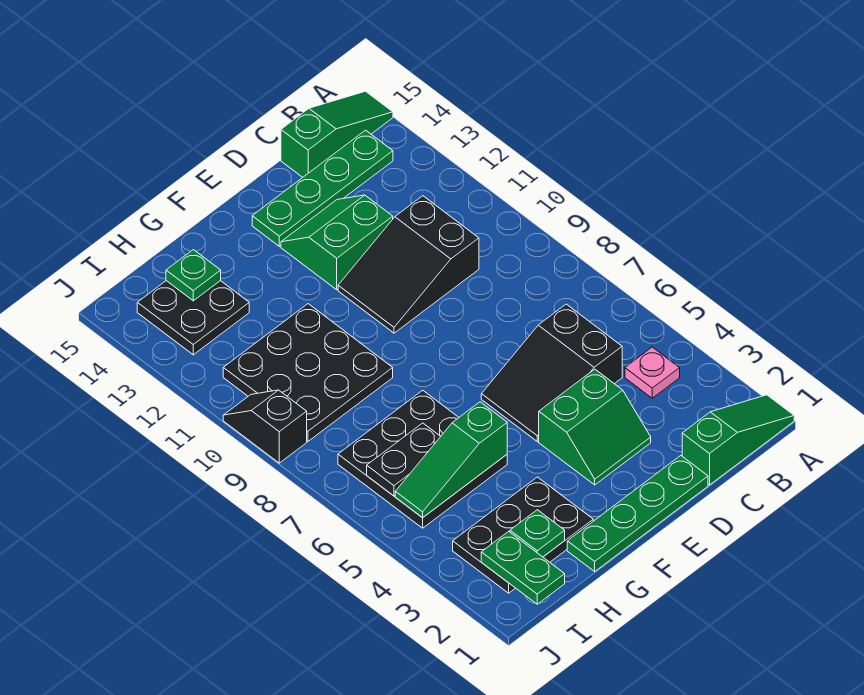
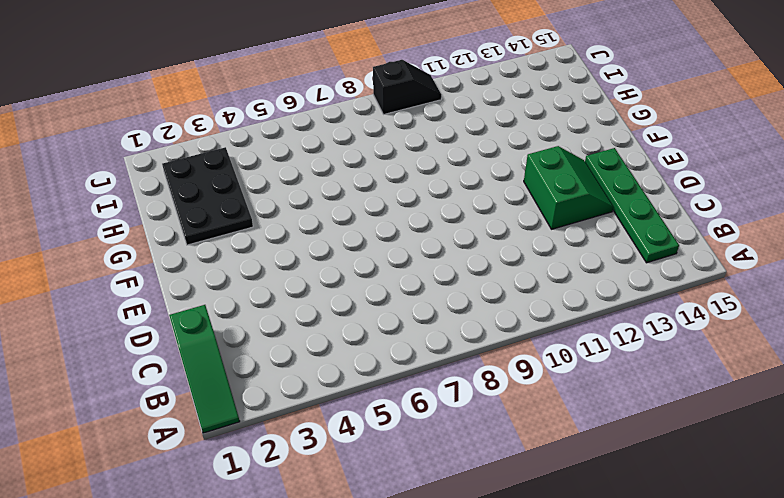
none -> green 1x3 slope [281,91,393,177]
none -> pink 1x1 plate [625,347,680,398]
none -> black 2x3 slope [481,304,622,442]

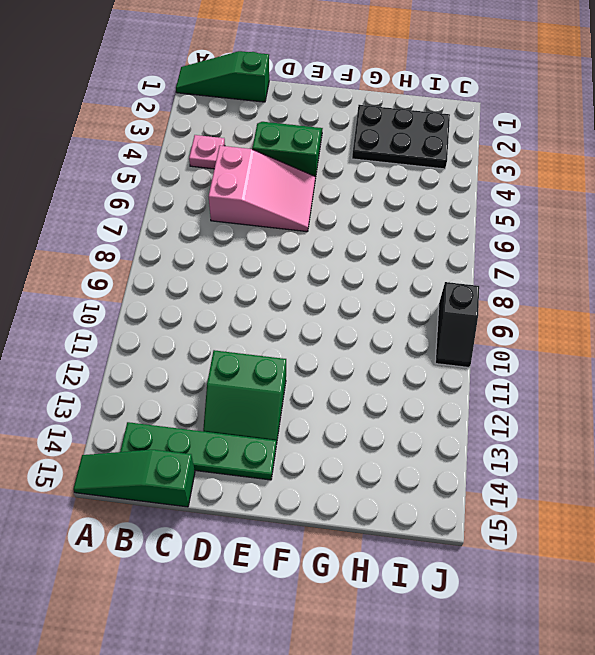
pink 2x3 slope [209,146,315,232] -> black 2x3 slope [481,304,622,442]
none -> black 2x3 slope [338,196,479,333]
none -> green 1x4 plate [567,456,708,571]
none -> black 3x3 plate [338,390,507,528]

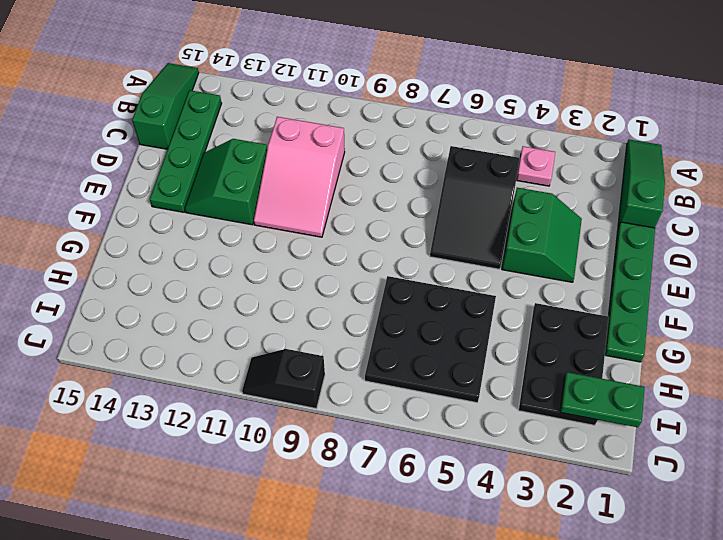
pink 2x3 slope [254,117,345,237] -> black 2x3 slope [338,196,479,333]
none -> black 3x3 plate [223,304,393,441]
none -> black 2x2 plate [137,281,249,355]
none -> green 1x3 slope [395,402,507,518]

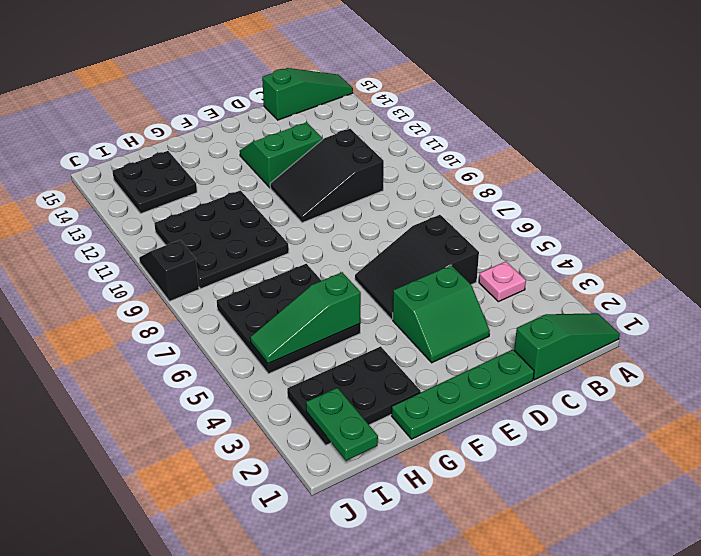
none -> green 1x4 plate [252,130,393,246]
none -> green 1x1 plate [510,510,565,557]
none -> black 1x2 plate [367,423,441,496]

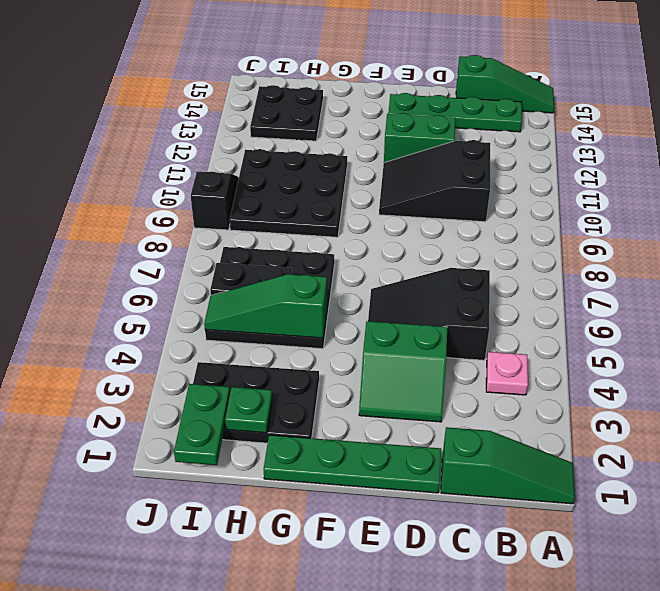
none -> green 1x1 plate [166,250,221,301]

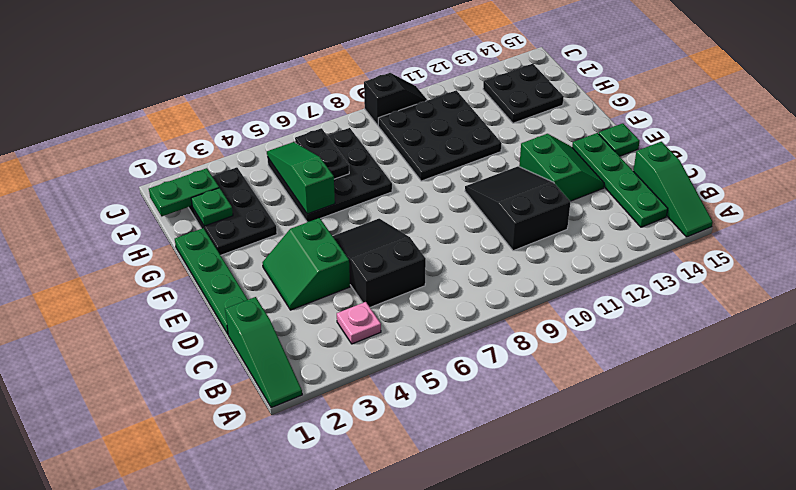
green 1x1 plate [599,123,640,156] -> green 1x1 plate moved to [166,250,221,301]

